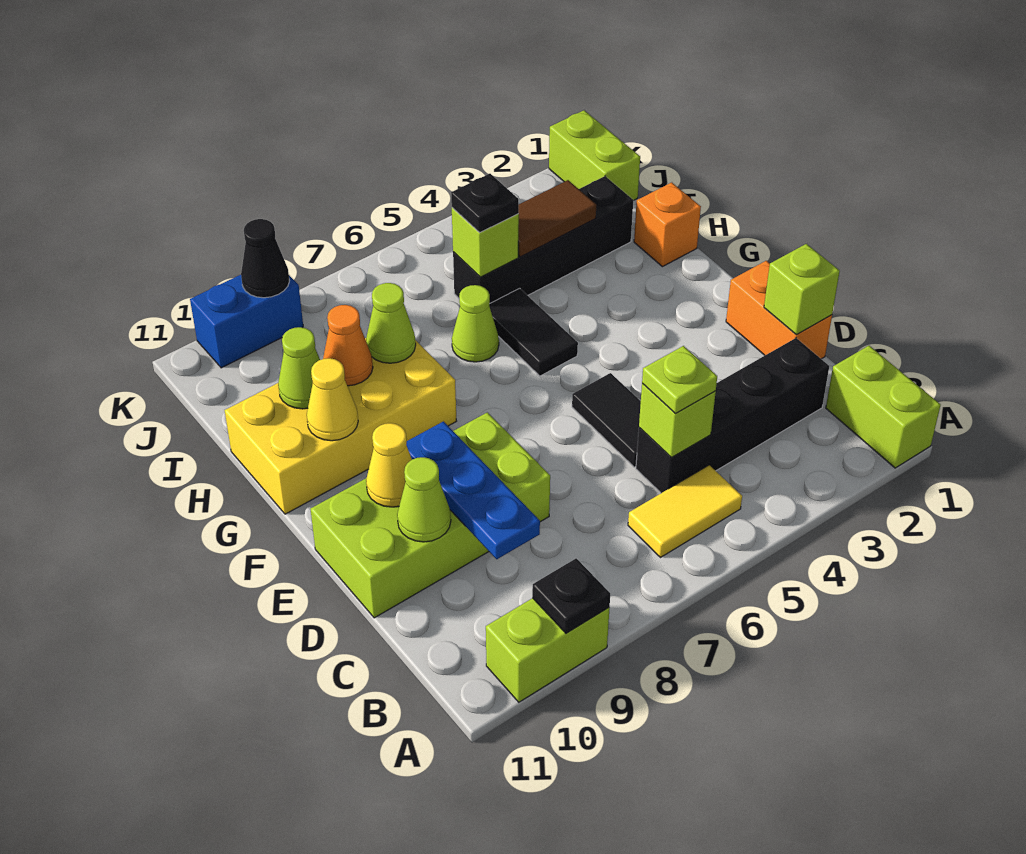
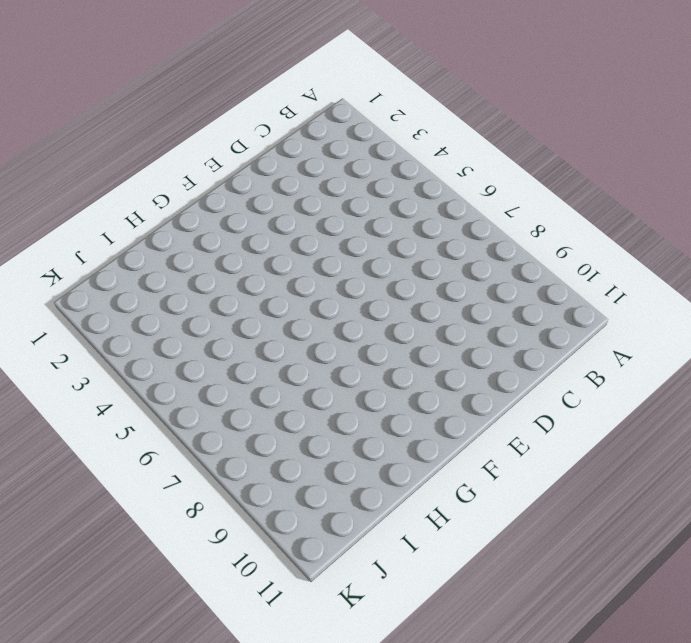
none -> lime 1x2 brick [826,346,941,468]
none -> lime 1x2 brick [486,598,609,702]
none -> yellow 1x2 tile [628,465,742,558]

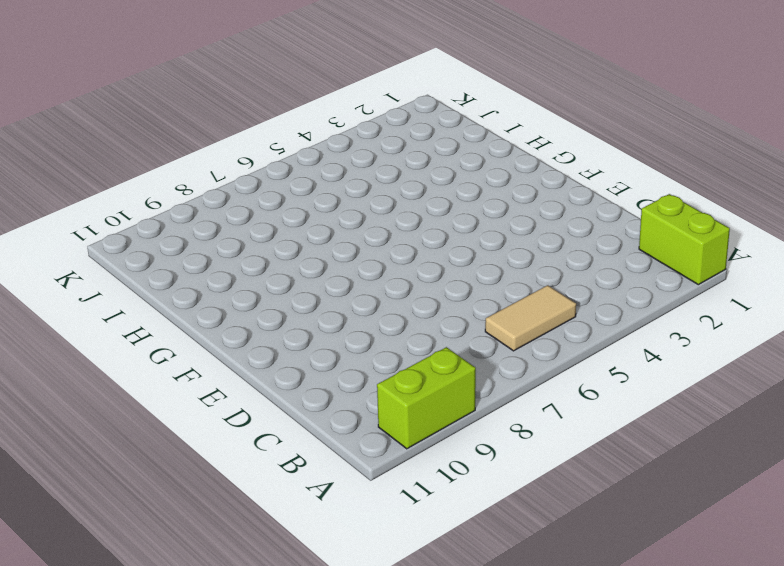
tan 1x2 tile [485,285,576,351] -> yellow 1x2 tile [628,465,742,558]
none -> black 1x4 brick [636,338,829,493]
none -> orange 1x2 brick [726,261,832,359]
none -> black 1x2 tile [572,373,641,467]

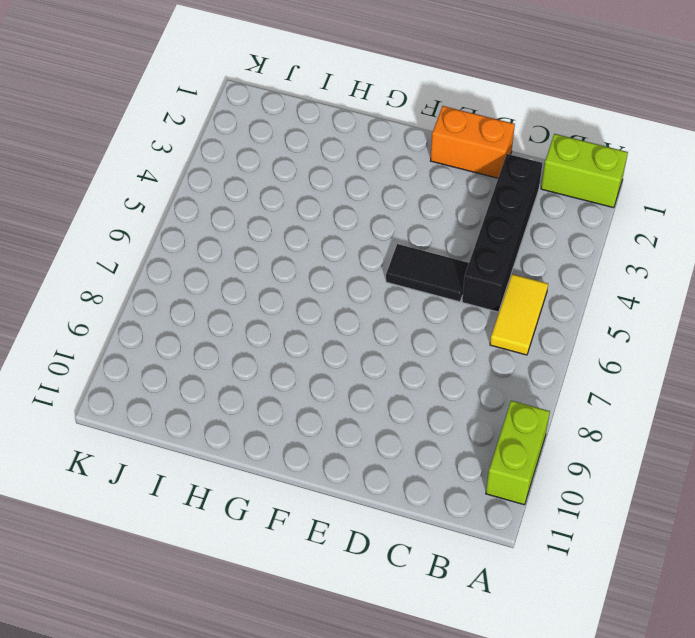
none -> lime 2x4 brick [310,412,550,618]
none -> black 1x2 tile [489,288,578,376]
none -> yellow 2x4 brick [225,338,456,514]

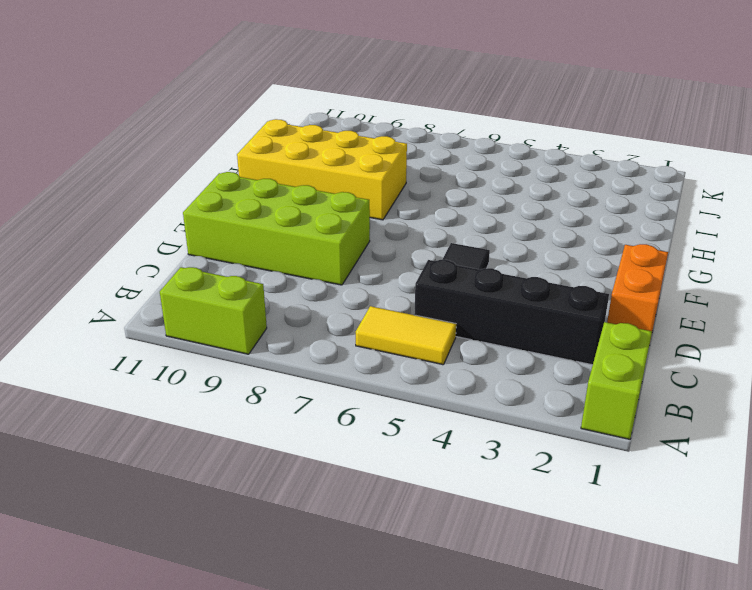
none -> black 1x2 tile [489,288,578,376]
none -> orange 1x1 brick [634,182,701,267]
none -> lime 1x1 cone [452,285,499,362]

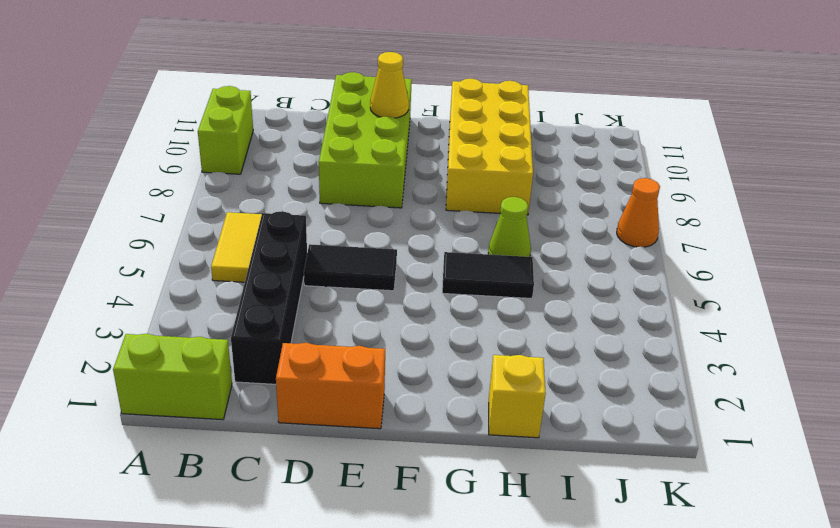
yellow 1x1 brick [489,355,546,438] -> orange 1x1 brick [634,182,701,267]
orange 1x1 cone [617,178,660,247] -> orange 1x1 cone moved to [323,305,373,386]
none -> black 1x4 brick [453,176,633,303]
none -> lime 1x2 brick [549,110,640,201]
none -> blue 1x2 brick [190,275,303,368]

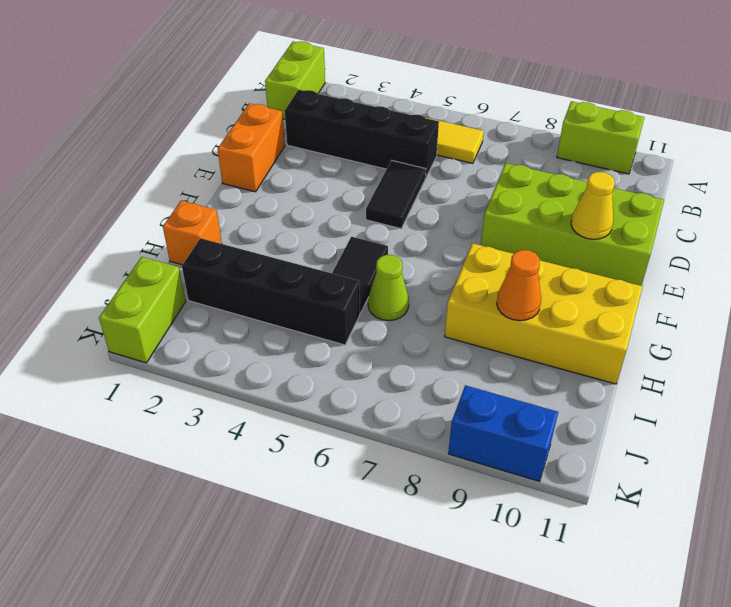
none -> black 1x1 plate [532,558,610,633]
none -> lime 1x1 brick [639,384,716,457]
none -> blue 1x3 plate [406,422,540,559]

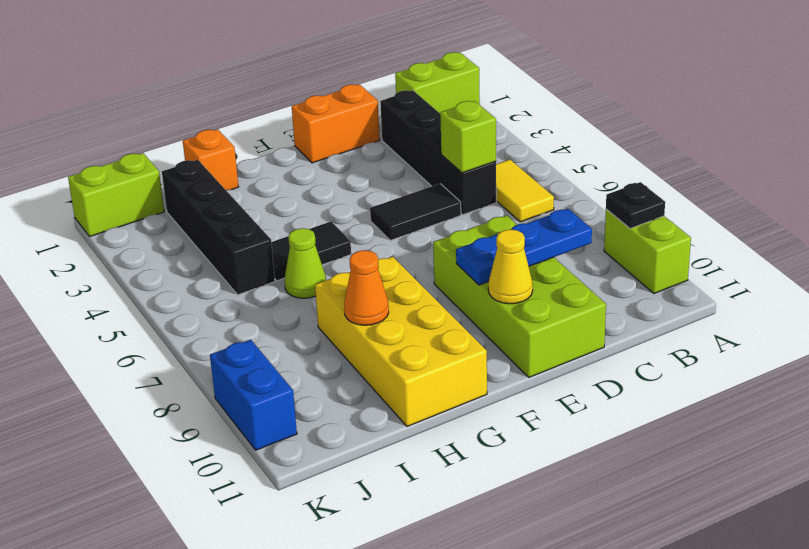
none -> lime 1x1 brick [764,244,840,335]
none -> lime 1x1 cone [397,457,451,542]
none -> yellow 1x1 cone [307,358,358,441]

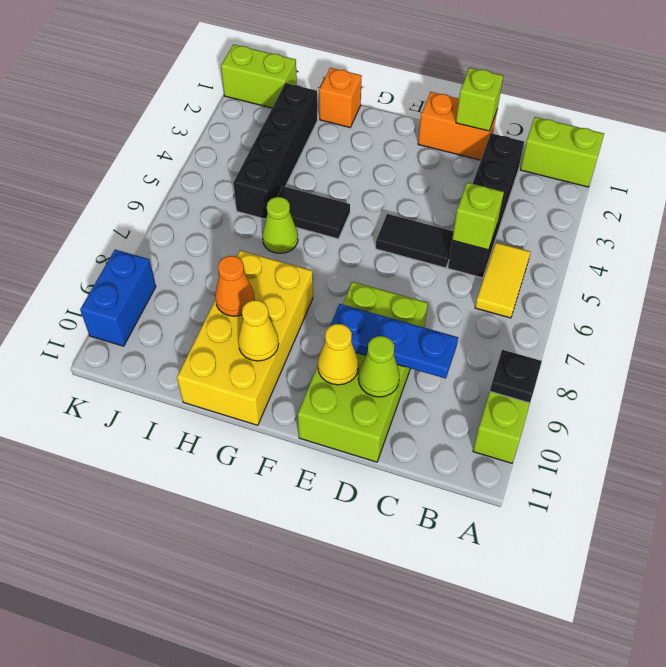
none -> lime 1x1 cone [366,283,416,363]
none -> lime 1x1 cone [278,327,320,409]
none -> brown 1x2 tile [518,180,596,257]

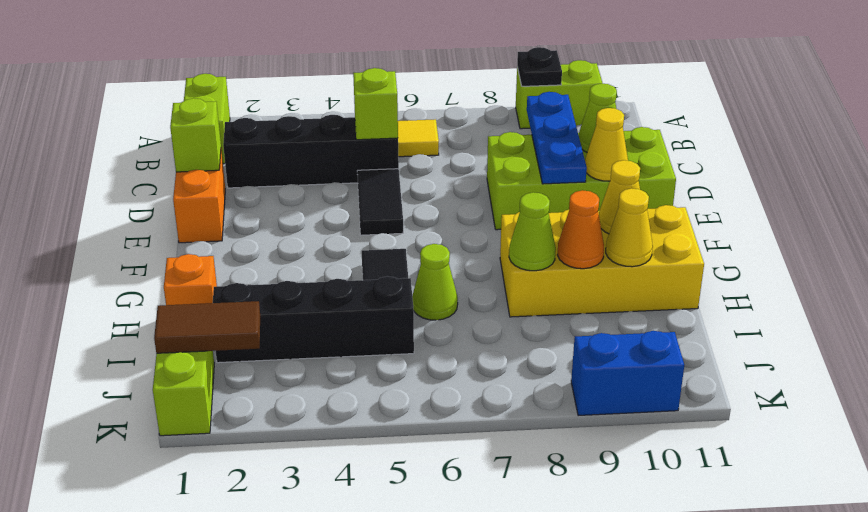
yellow 1x1 cone [606,188,653,267] -> lime 1x1 cone [278,327,320,409]
brown 1x2 tile [154,301,260,353] -> brown 1x2 tile moved to [518,180,596,257]
none -> lime 1x1 brick [452,208,519,277]
none -> black 1x1 cone [241,219,289,298]
none -> lime 1x1 plate [642,346,717,413]

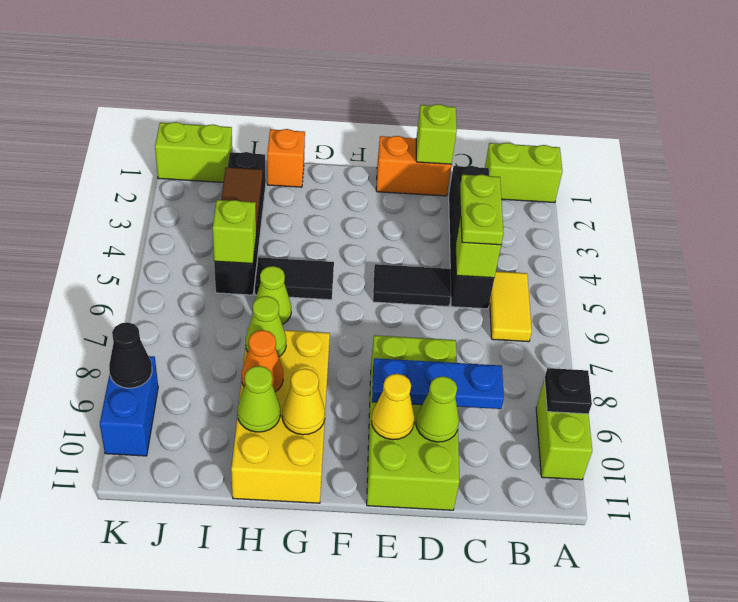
lime 1x2 plate [460,174,503,245] -> lime 1x1 plate [642,346,717,413]
none -> black 1x1 plate [451,174,519,232]

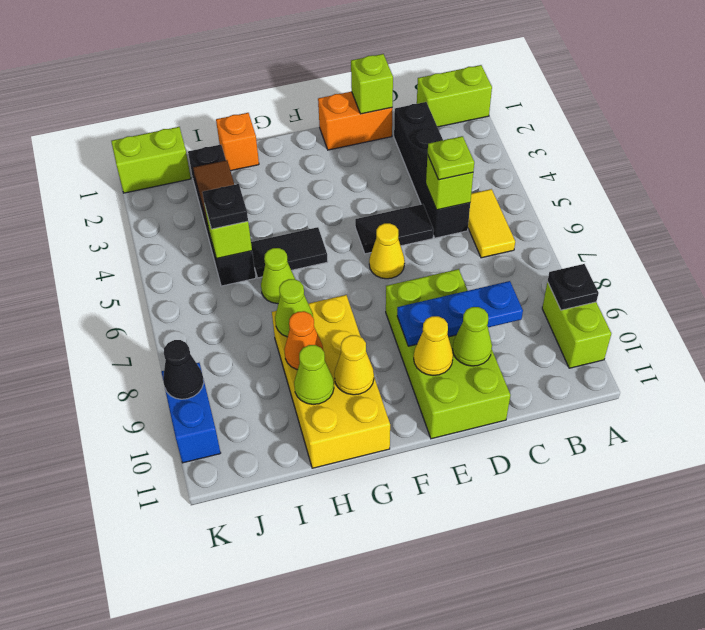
yellow 1x1 cone [369,223,405,279] -> none

